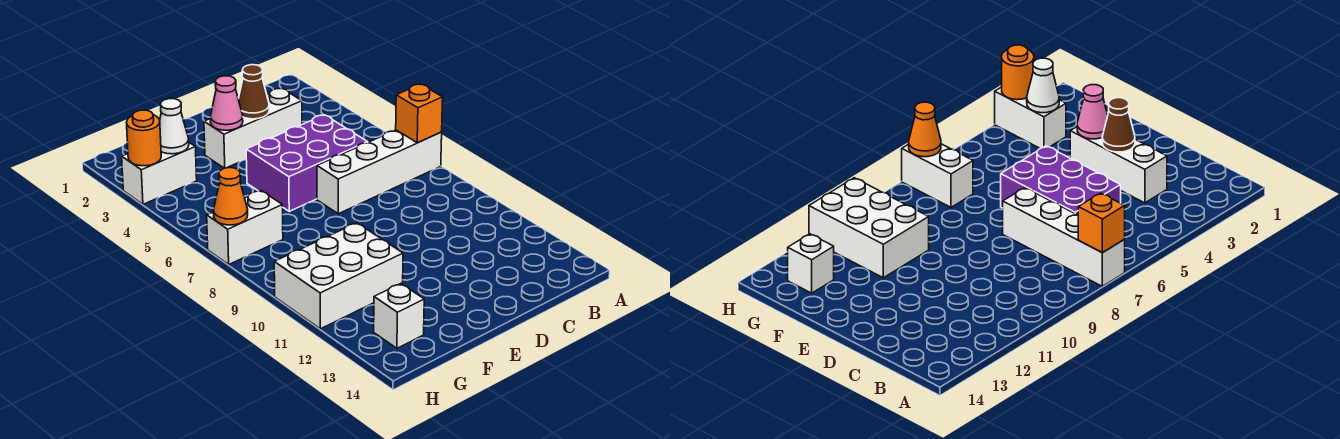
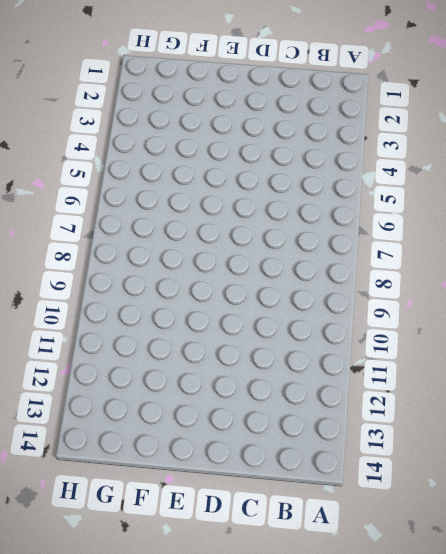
none -> white 1x4 brick [317,130,442,214]
none -> white 1x3 brick [204,88,302,168]
none -> purple 2x3 brick [246,115,367,211]

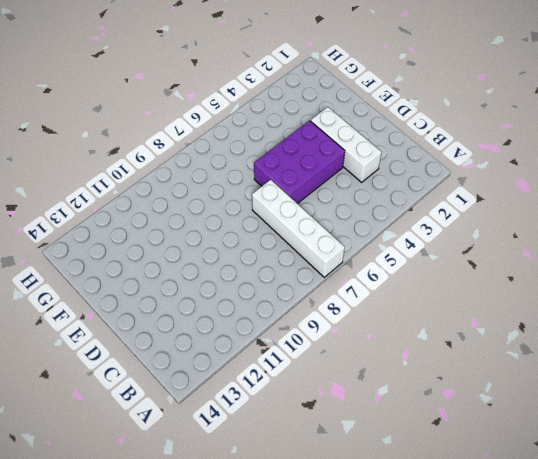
purple 2x3 brick [254,121,345,204] -> purple 2x3 brick turned to [246,115,367,211]
none -> white 2x3 brick [274,223,403,329]
none -> white 1x2 brick [122,143,197,204]
none -> white 1x2 brick [207,191,283,264]

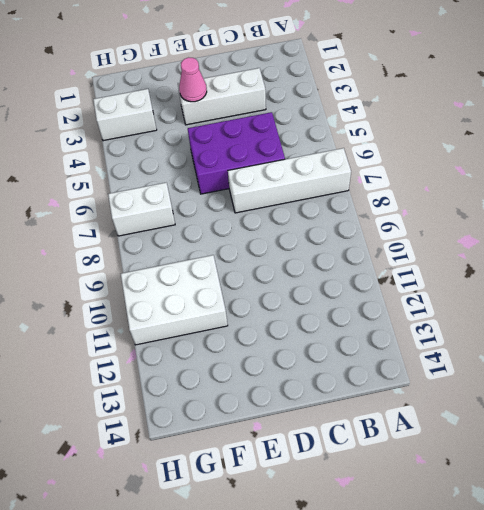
none -> white 1x1 brick [374,284,424,348]
none -> orange 1x1 brick [396,84,443,143]
none -> brown 1x1 cone [238,65,269,119]

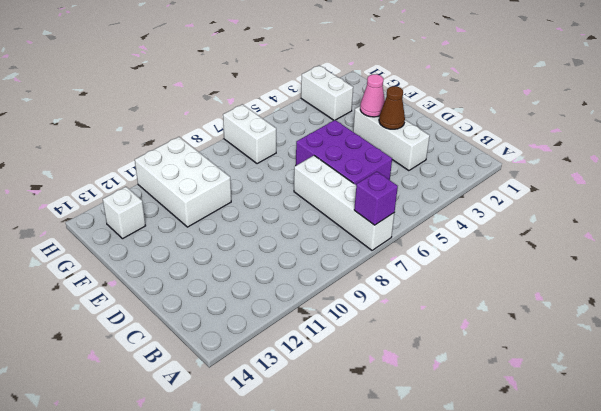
purple 1x1 brick [354,172,398,225] -> orange 1x1 brick [396,84,443,143]
none -> white 1x1 cone [160,99,189,154]
none -> orange 1x1 round brick [127,110,161,166]
none -> orange 1x1 cone [213,168,248,225]

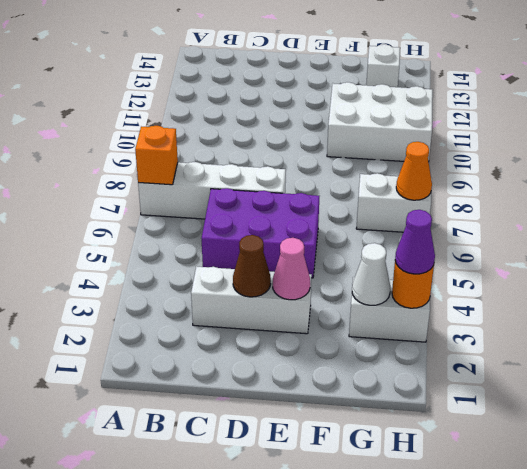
purple 1x1 cone [395,210,435,274] -> none

